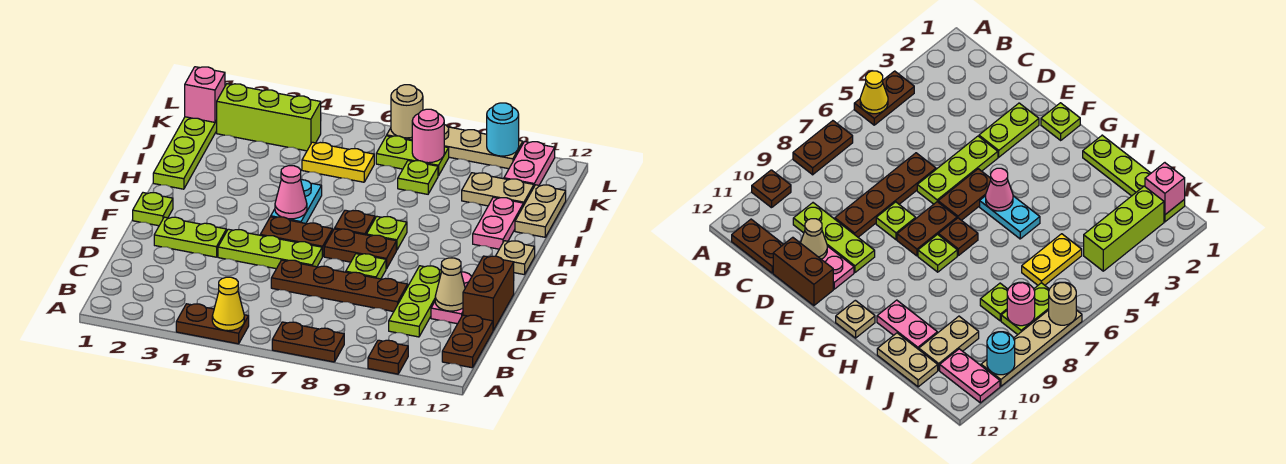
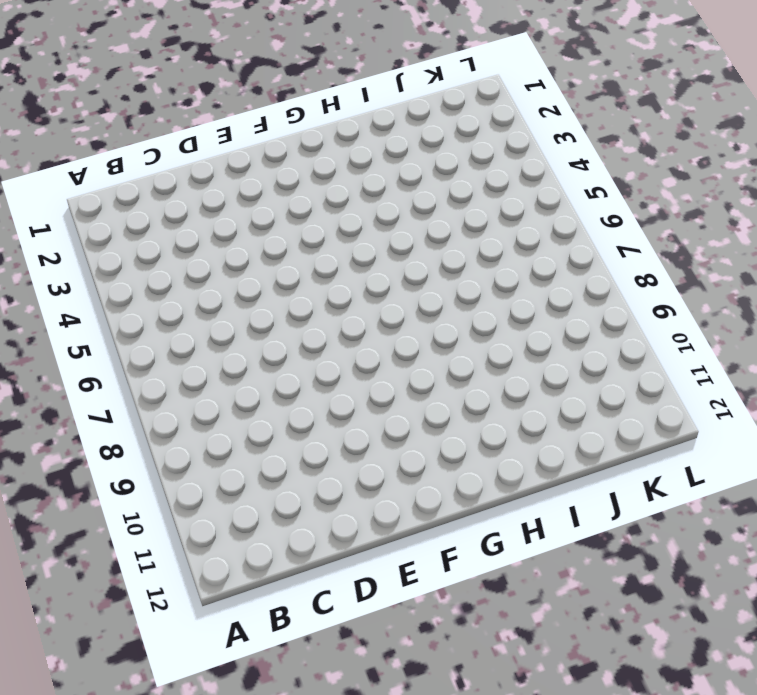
none -> brown 1x2 plate [176,304,249,344]
none -> brown 1x2 plate [272,322,344,362]
none -> brown 1x1 plate [368,340,408,374]
none -> brown 1x2 plate [442,315,493,368]

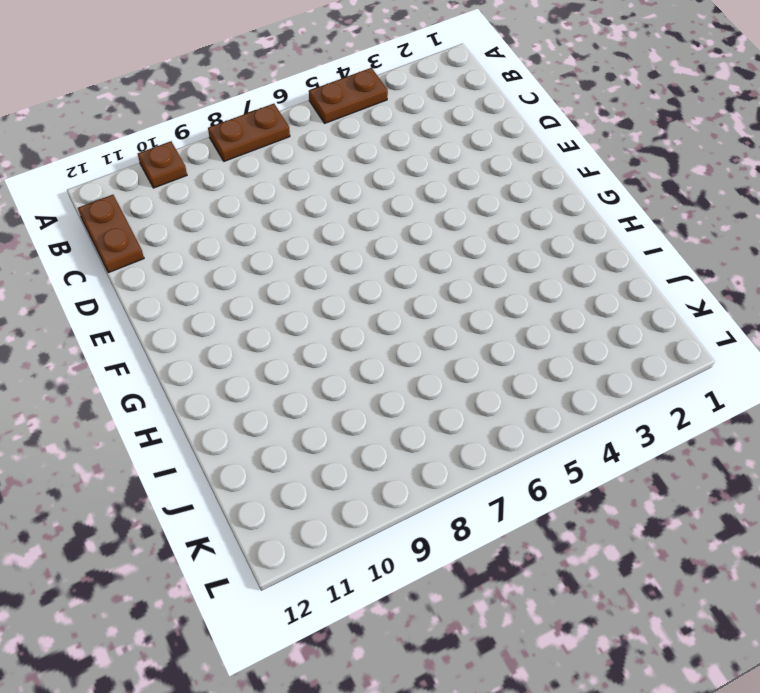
none -> lime 1x3 plate [389,266,442,337]
none -> brown 1x4 plate [271,260,408,312]
none -> pink 1x2 plate [431,272,472,324]
none -> brown 1x2 brick [463,256,514,330]

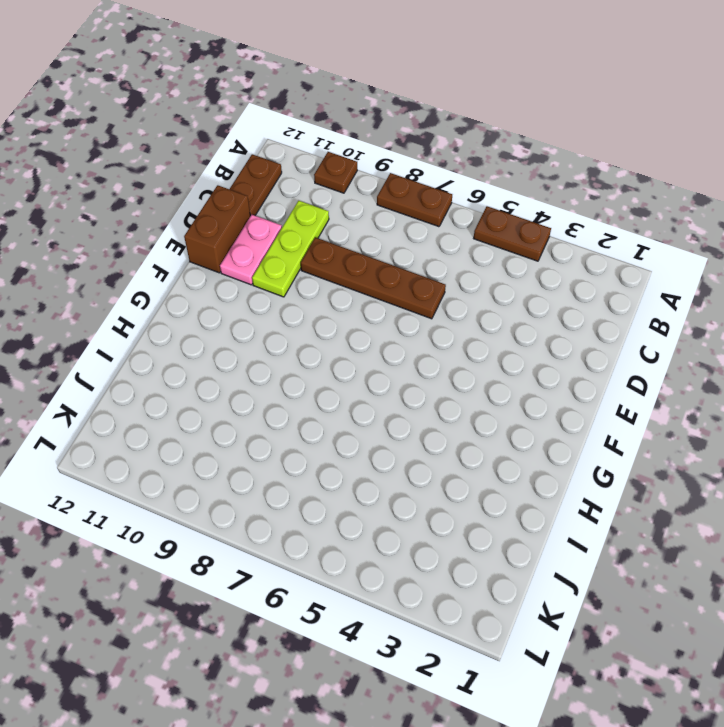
none -> lime 1x2 plate [154,217,226,257]
none -> lime 1x3 plate [218,229,322,269]
none -> lime 1x1 plate [346,254,386,279]
none -> lime 1x1 plate [133,193,173,226]

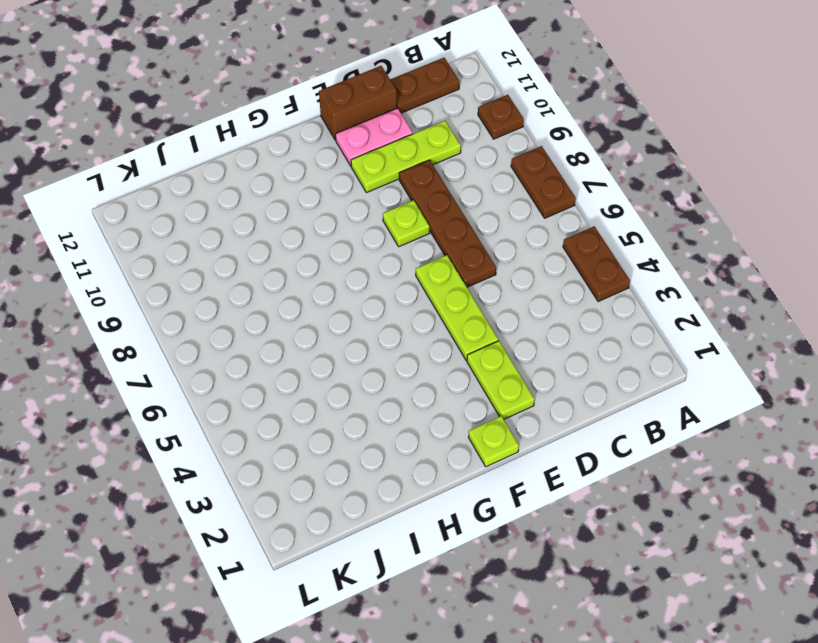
none -> brown 1x2 plate [261,217,333,257]
none -> brown 1x2 plate [324,229,396,269]
none -> cyan 1x2 plate [271,180,322,223]
none -> brown 1x1 plate [335,210,375,235]

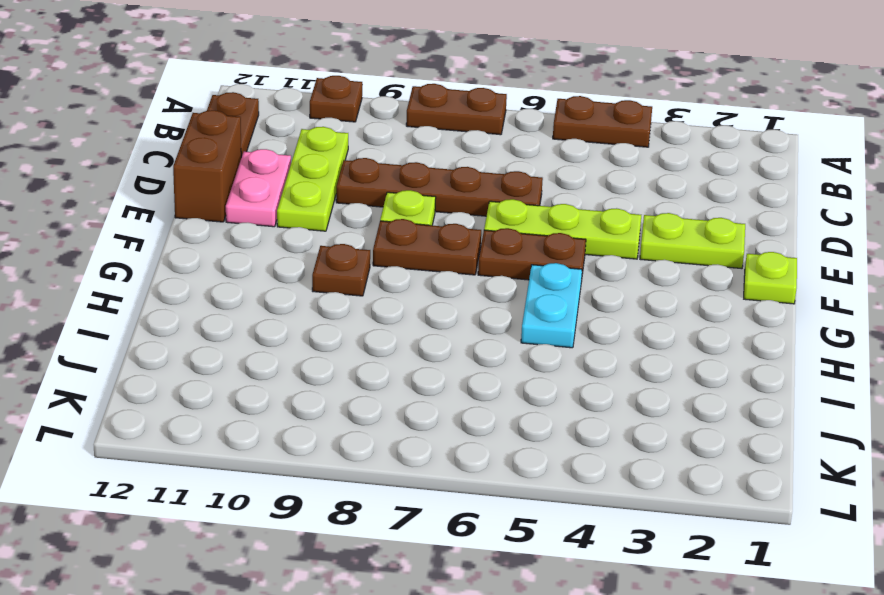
brown 1x1 plate [312,244,370,296] -> brown 1x1 plate moved to [335,210,375,235]
none -> lime 1x1 plate [367,217,407,250]
none -> tan 1x1 plate [496,241,535,275]
none -> lime 1x4 plate [153,117,217,189]
none -> pink 1x2 plate [473,197,523,249]

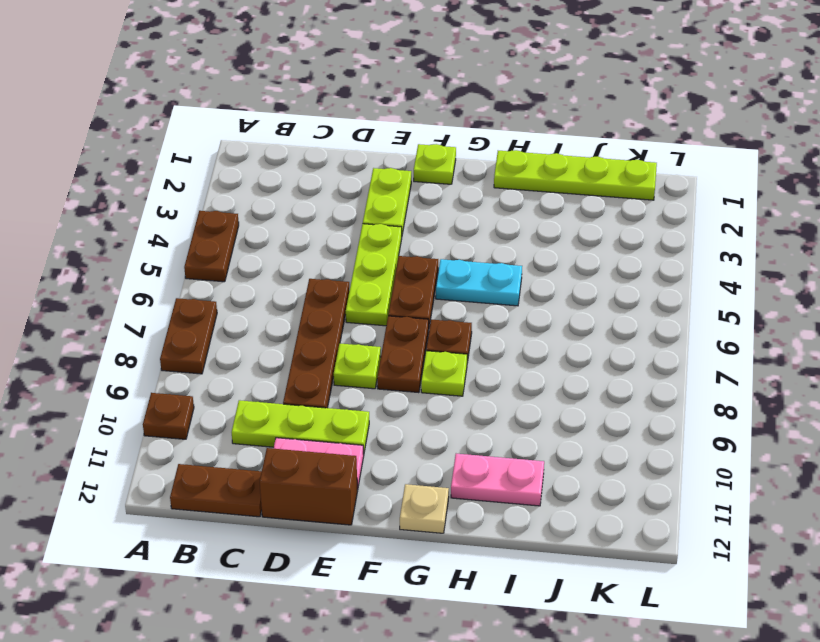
none -> tan 1x2 plate [515,185,566,237]
none -> yellow 1x2 plate [302,142,374,182]
none -> lime 1x1 plate [398,161,438,194]
none -> tan 1x2 plate [462,173,534,206]

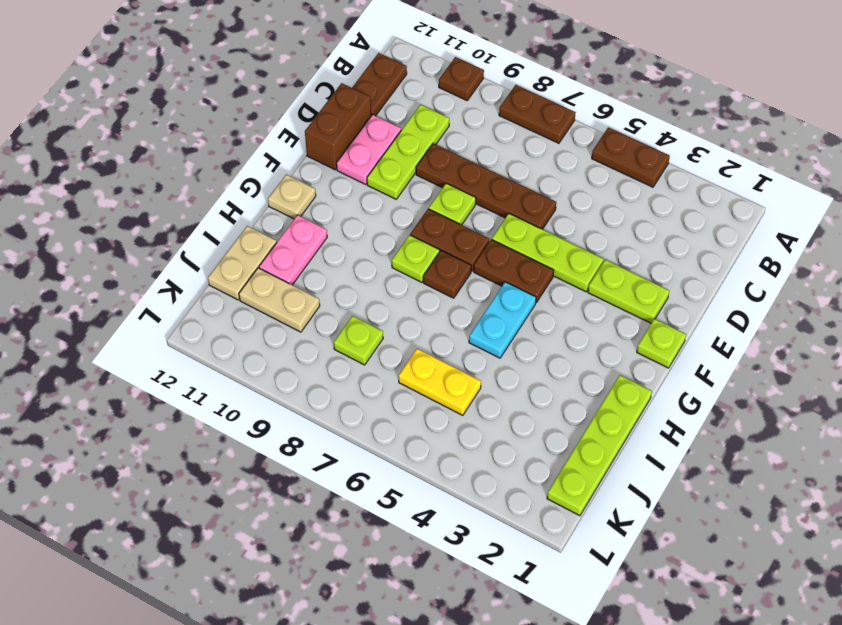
none -> lime 1x3 brick [216,84,321,151]
none -> lime 1x2 plate [376,136,449,176]
none -> pink 1x2 plate [504,142,555,186]
none -> tan 1x4 plate [387,125,523,169]

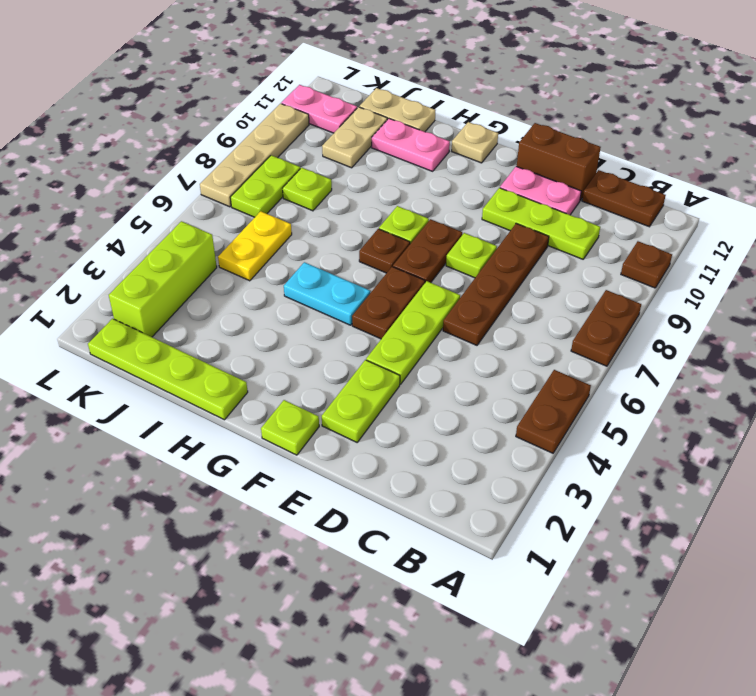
none -> yellow 1x1 cone [212,277,244,331]
none -> tan 1x1 cone [435,258,465,311]
none -> pink 1x1 cone [275,166,307,219]
none -> pink 1x1 brick [185,67,225,122]

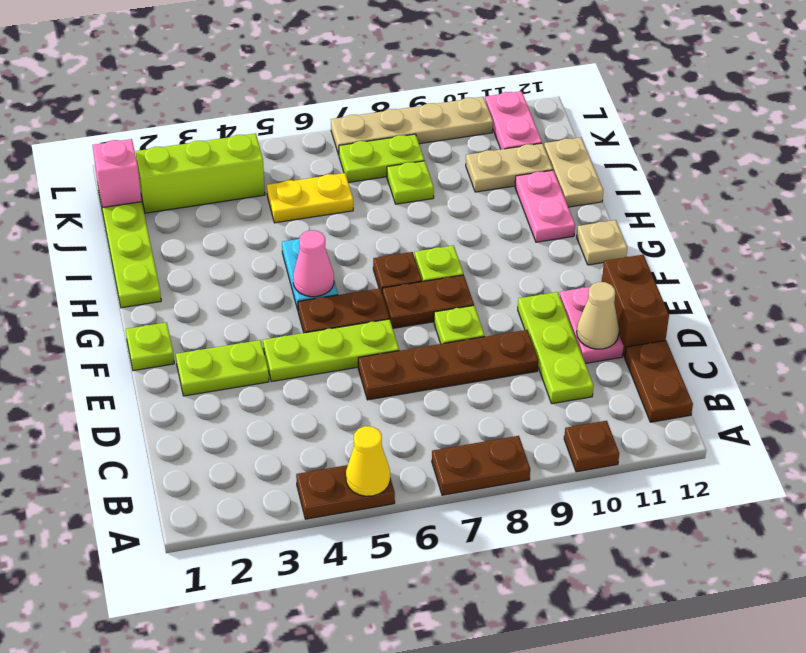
none -> pink 1x1 round brick [412,109,444,163]
none -> tan 1x1 round brick [391,85,423,138]
none -> cyan 1x1 round brick [487,103,519,156]

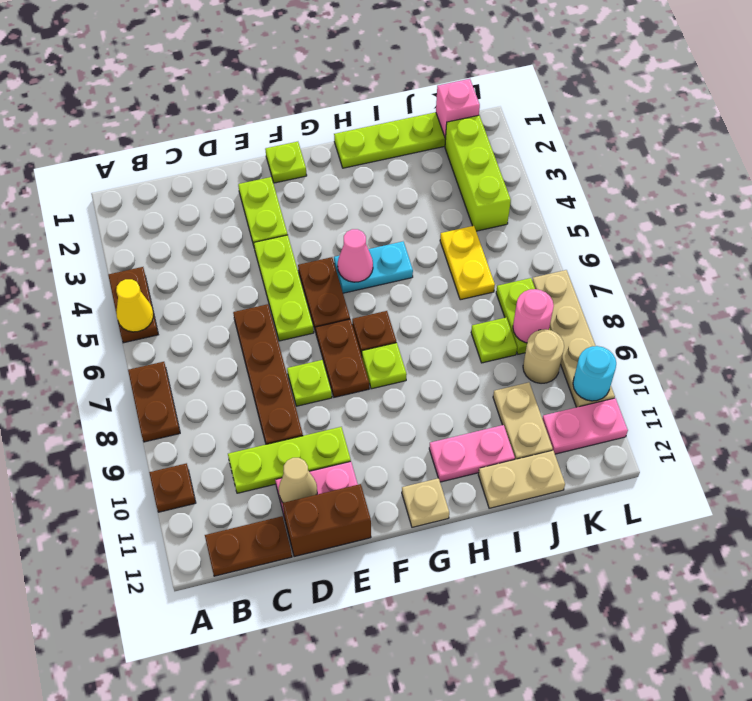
tan 1x1 round brick [523,329,564,383] -> tan 1x1 round brick moved to [391,85,423,138]

